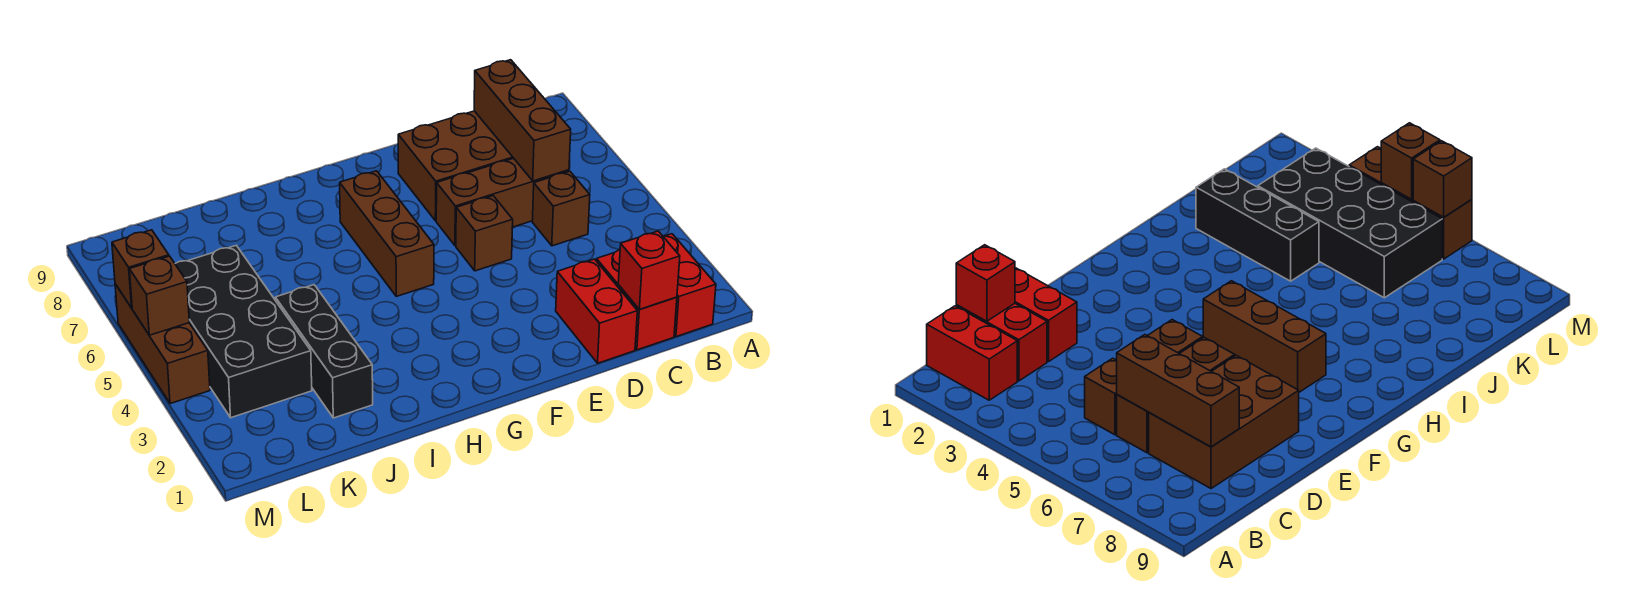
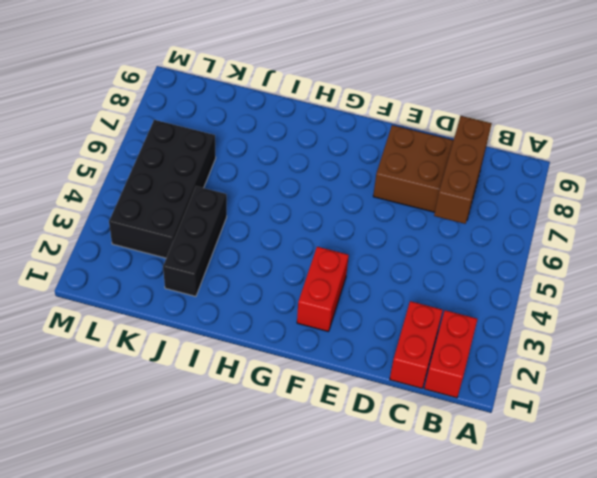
red 1x2 brick [297,247,349,332] -> red 1x2 brick moved to [556,259,637,363]
none -> brown 1x1 brick [532,171,590,246]
none -> brown 1x3 brick [436,158,569,246]
none -> brown 1x1 brick [456,196,513,271]

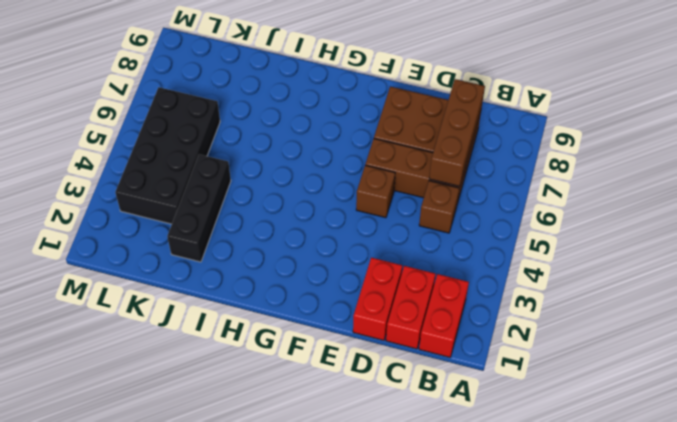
none -> brown 1x3 brick [340,171,434,296]
none -> brown 1x3 brick [115,284,210,404]
none -> red 1x1 brick [618,231,680,310]

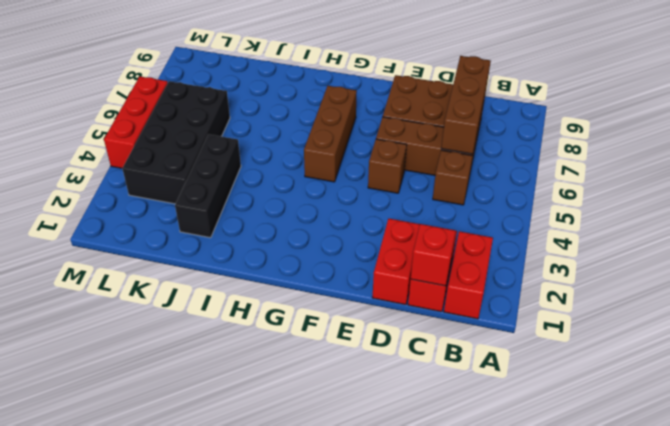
red 1x3 brick [104,77,168,168] -> brown 1x3 brick [115,284,210,404]
none -> brown 1x1 brick [129,256,189,335]
none -> brown 1x1 brick [112,230,169,308]

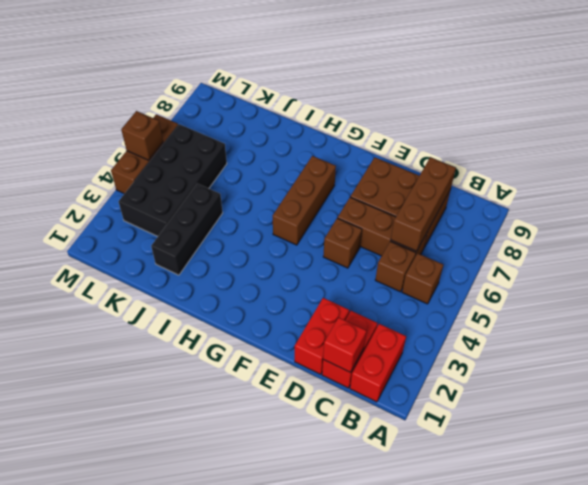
brown 1x1 brick [402,253,443,304] -> brown 1x1 brick moved to [112,230,169,308]

